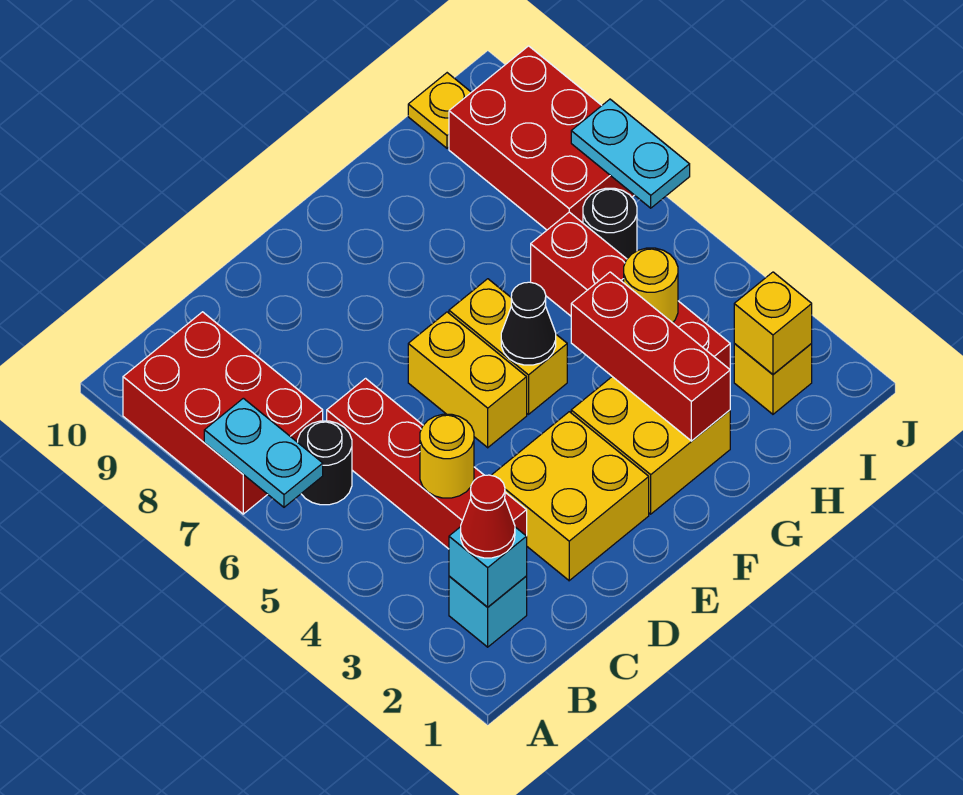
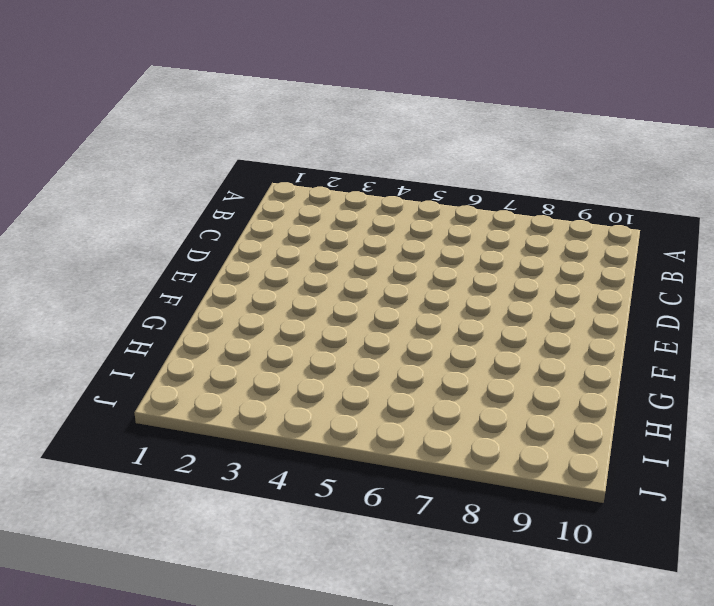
none -> red 2x3 brick [123,312,323,514]
none -> cyan 1x1 brick [449,576,527,647]
none -> black 1x1 round brick [298,421,352,505]

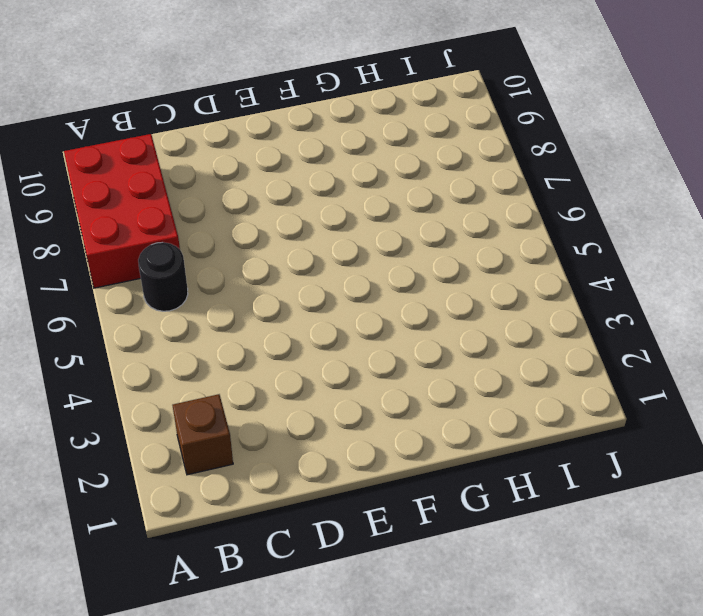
brown 1x1 brick [172,394,233,475] -> cyan 1x1 brick [449,576,527,647]
none -> red 1x4 brick [327,378,527,549]
none -> yellow 2x2 brick [491,412,649,581]
none -> yellow 1x2 brick [408,312,527,448]

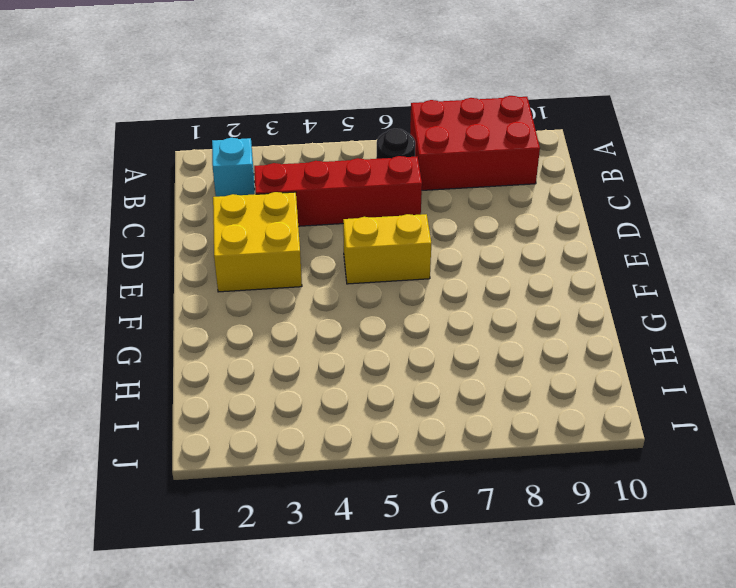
none -> yellow 2x2 brick [571,377,730,514]
none -> yellow 1x2 brick [449,279,567,414]
none -> red 1x4 brick [531,212,730,369]

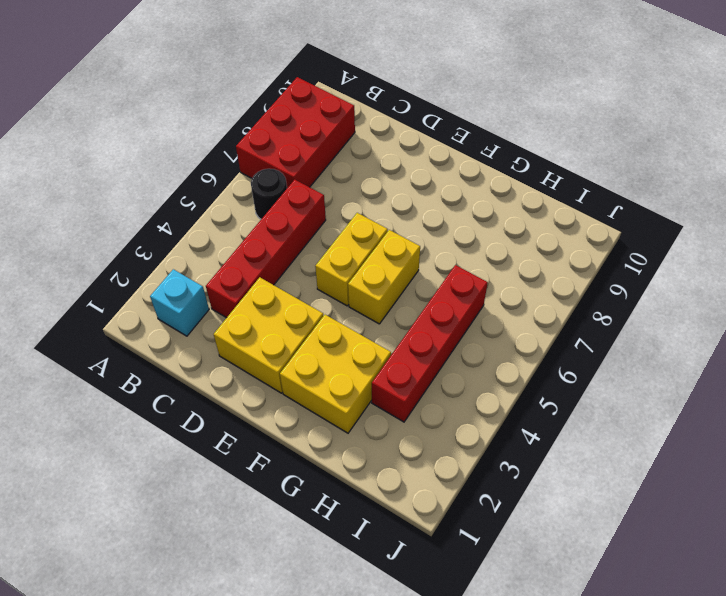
none -> yellow 1x1 brick [734,344,812,414]
none -> black 1x1 round brick [583,188,637,259]
none -> red 2x3 brick [449,46,634,230]

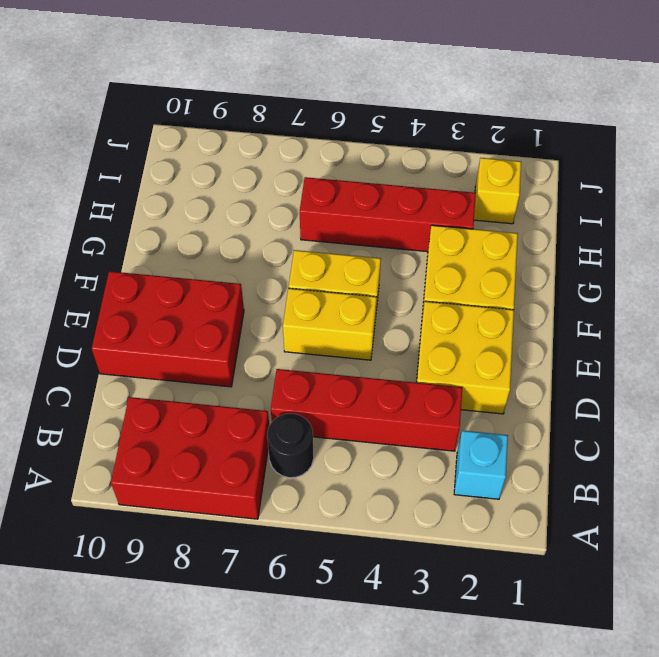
red 2x3 brick [92,271,244,387] -> red 2x3 brick moved to [449,46,634,230]
none -> black 1x1 round brick [583,188,637,259]
none -> yellow 1x1 plate [408,73,471,148]
none -> cyan 1x2 plate [204,398,323,507]

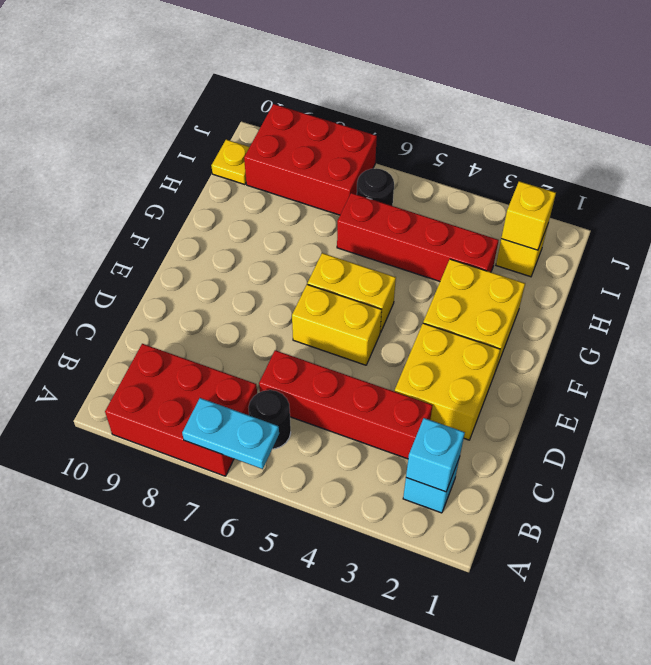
none -> yellow 1x1 round brick [420,414,474,498]
none -> black 1x1 cone [501,282,556,365]
none -> red 1x3 brick [571,272,730,441]

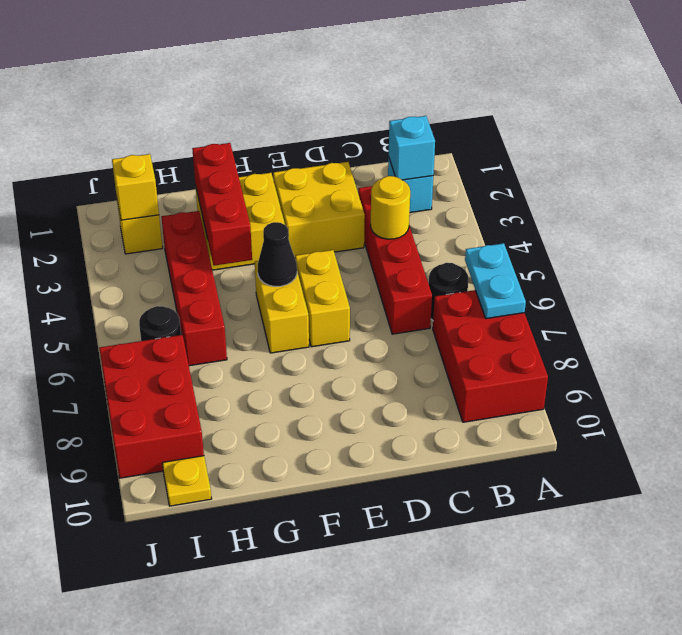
none -> yellow 1x1 round brick [624,248,678,323]
none -> cyan 1x2 plate [571,99,690,208]
none -> red 1x1 cone [461,475,515,558]

